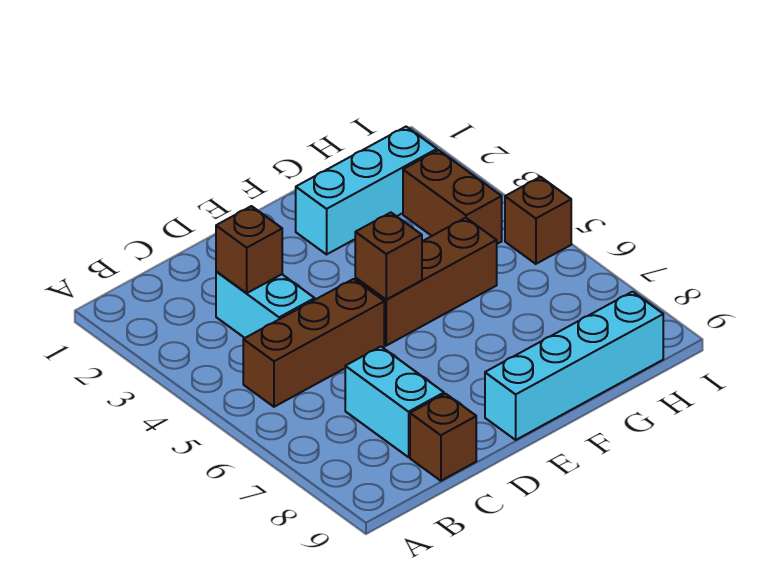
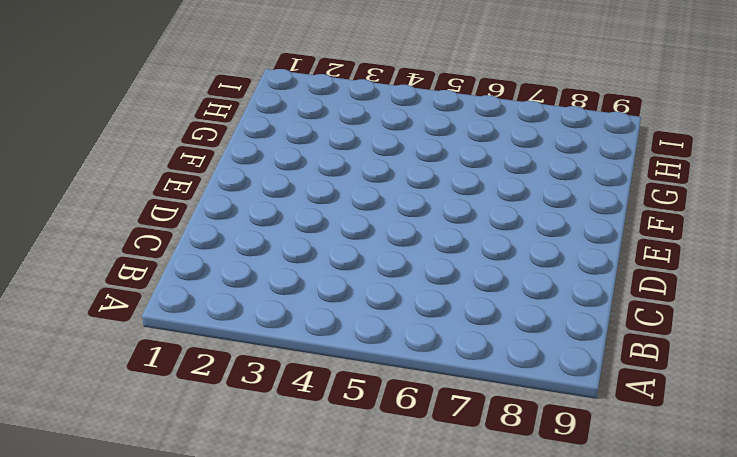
none -> brown 1x3 brick [243,279,384,407]
none -> cyan 1x2 brick [216,271,315,338]

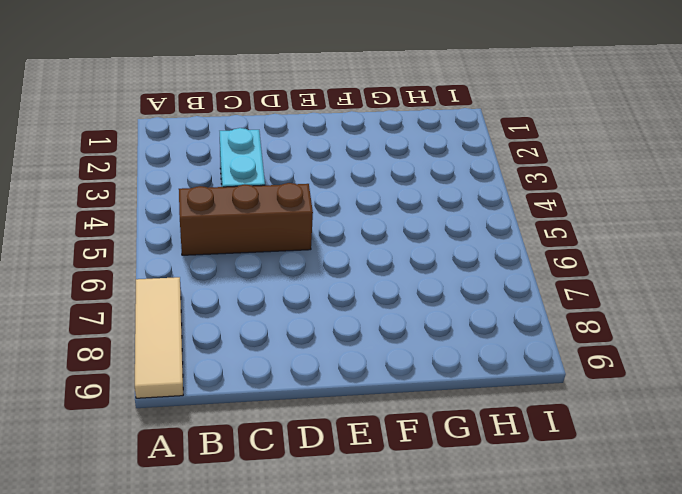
tan 1x3 tile [135,277,183,398] -> none
none -> cyan 1x2 brick [345,347,444,457]
none -> brown 1x1 brick [410,394,476,481]

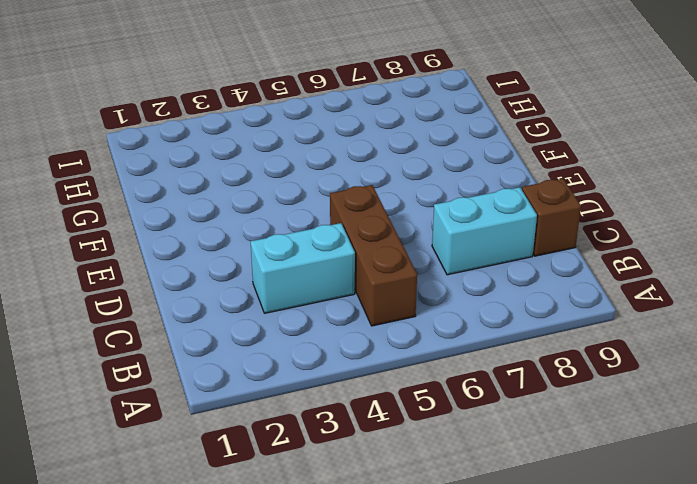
none -> brown 1x3 brick [355,218,497,346]
none -> cyan 1x4 brick [485,292,663,440]

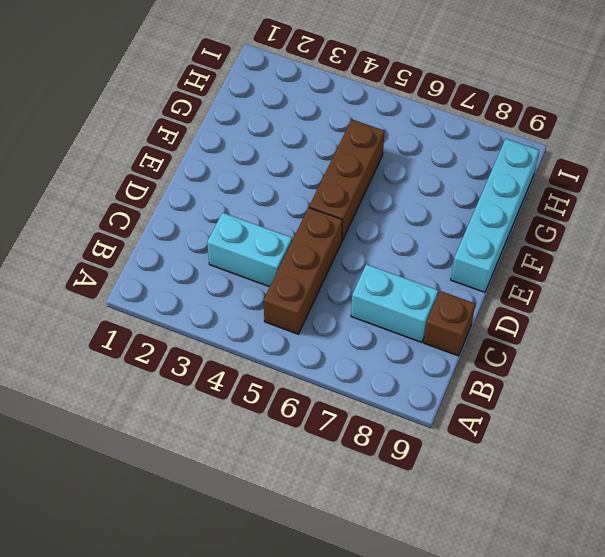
none -> cyan 1x3 brick [296,127,437,254]
none -> brown 1x2 brick [403,150,502,244]

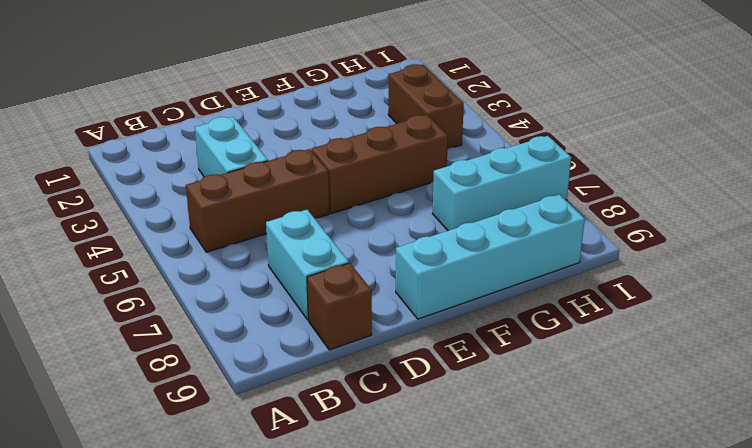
cyan 1x3 brick [432,136,571,231] -> cyan 1x3 brick moved to [296,127,437,254]
none -> brown 1x1 brick [505,177,571,264]
none -> brown 1x1 brick [216,206,282,293]

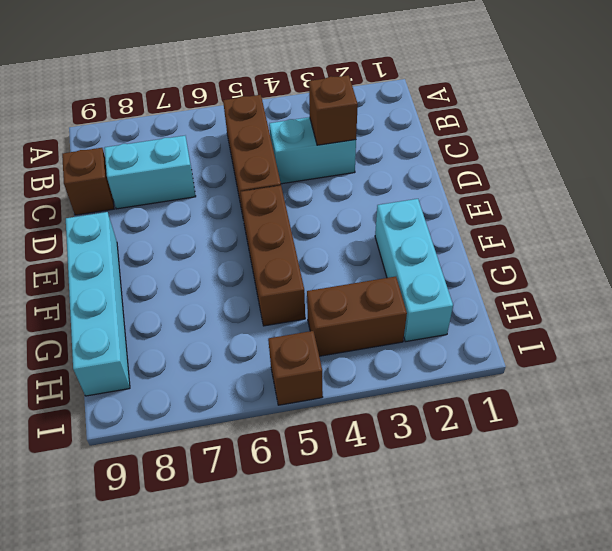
none -> brown 1x1 brick [355,213,422,299]

